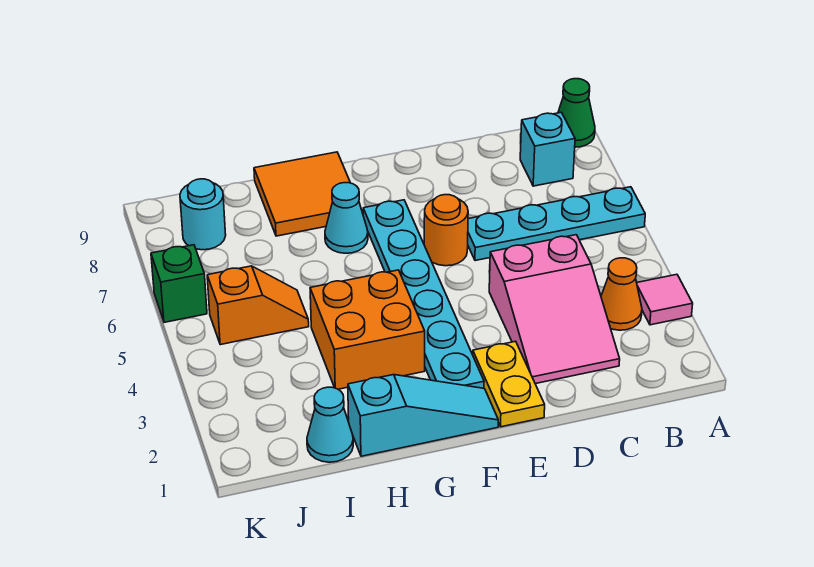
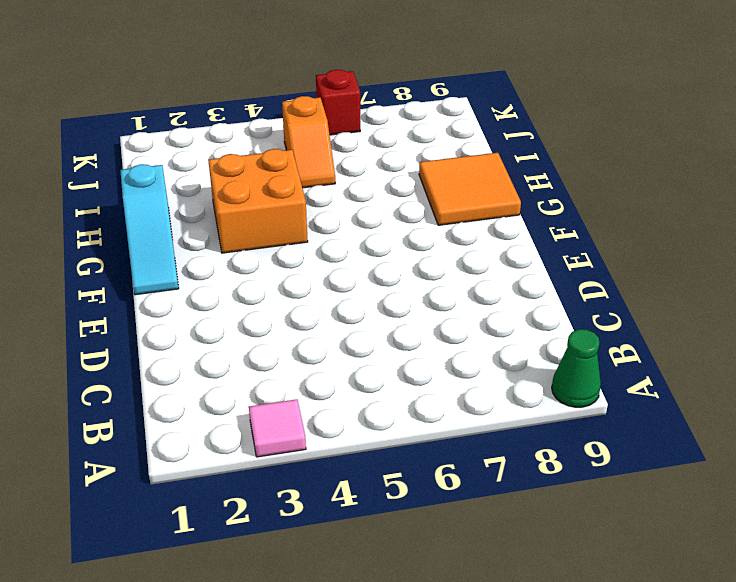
red 1x1 brick [316,70,360,135] -> green 1x1 brick [151,245,207,322]
none -> cyan 1x4 plate [468,187,645,261]
none -> orange 1x1 cone [601,258,642,330]
none -> cyan 1x1 brick [520,112,575,186]

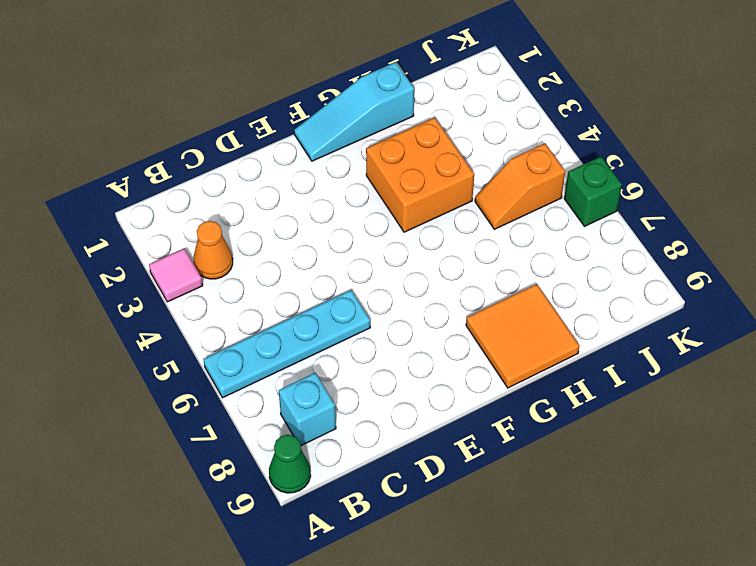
none -> pink 2x3 slope [489,235,620,384]
none -> yellow 1x2 plate [473,341,545,427]
none -> orange 1x1 round brick [424,195,468,266]

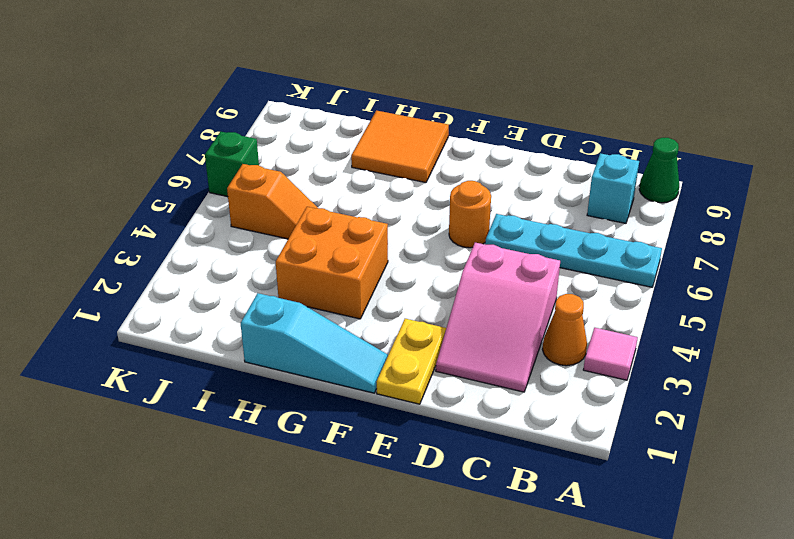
none -> cyan 1x6 plate [363,200,484,388]
none -> cyan 1x1 cone [325,183,368,253]
none -> cyan 1x1 cone [307,387,353,462]

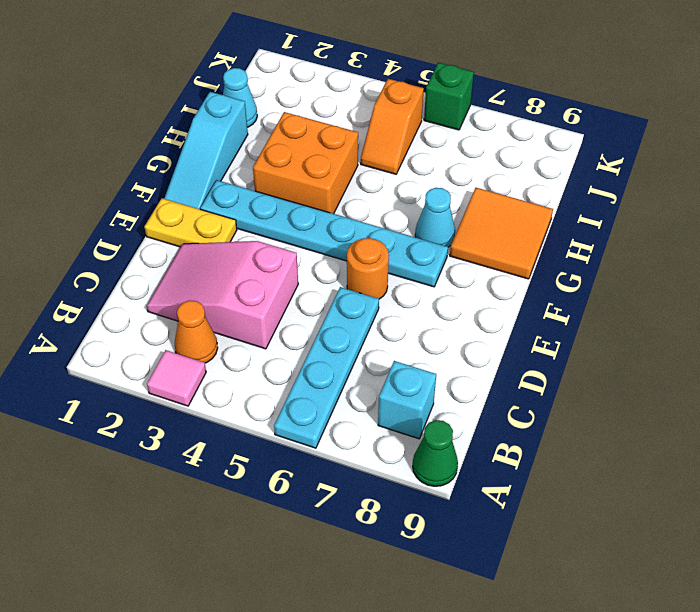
none -> cyan 1x1 round brick [180,179,226,250]

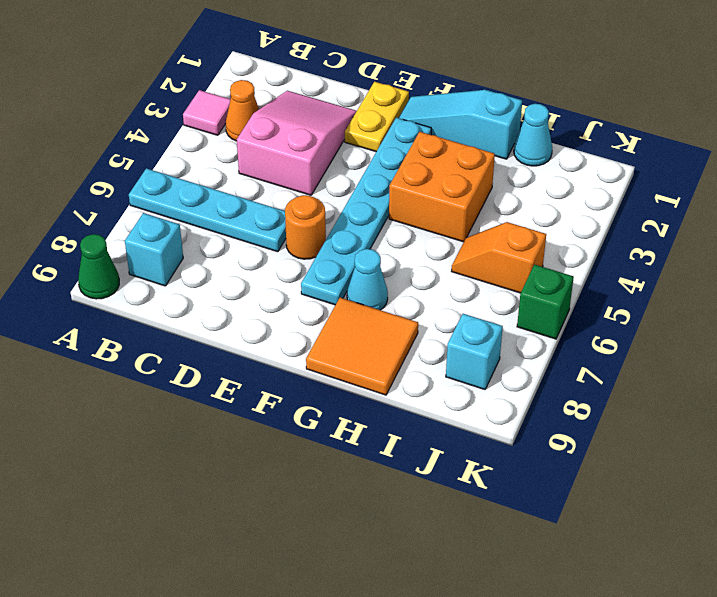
cyan 1x1 brick [446,314,503,389] -> cyan 1x1 round brick [180,179,226,250]

